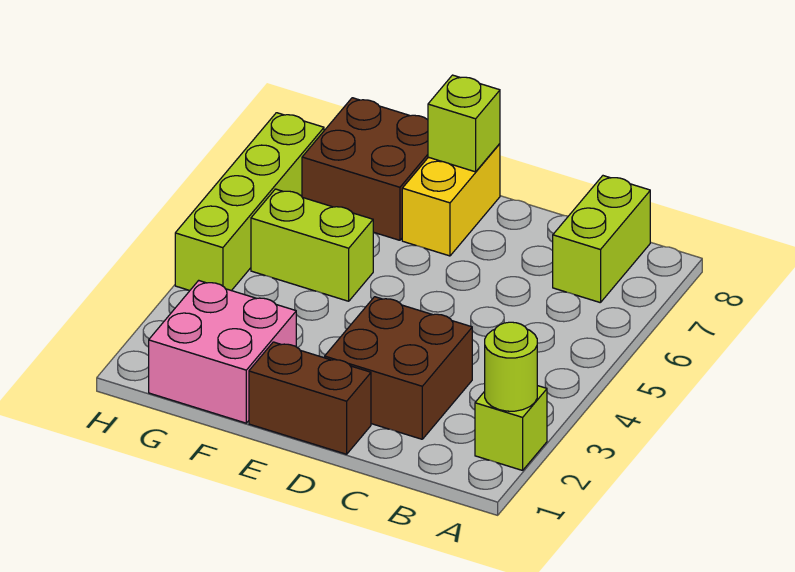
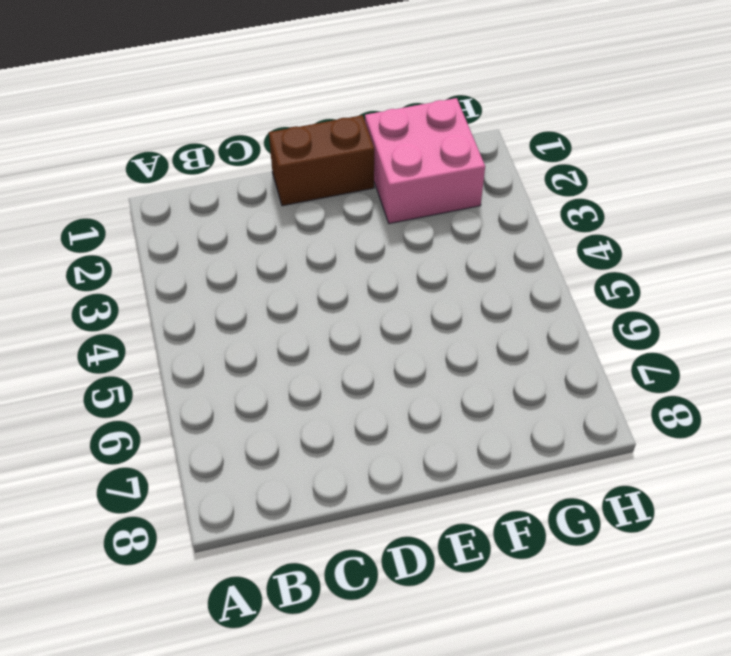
none -> lime 1x1 brick [475,386,547,470]
none -> lime 1x2 brick [553,176,650,303]

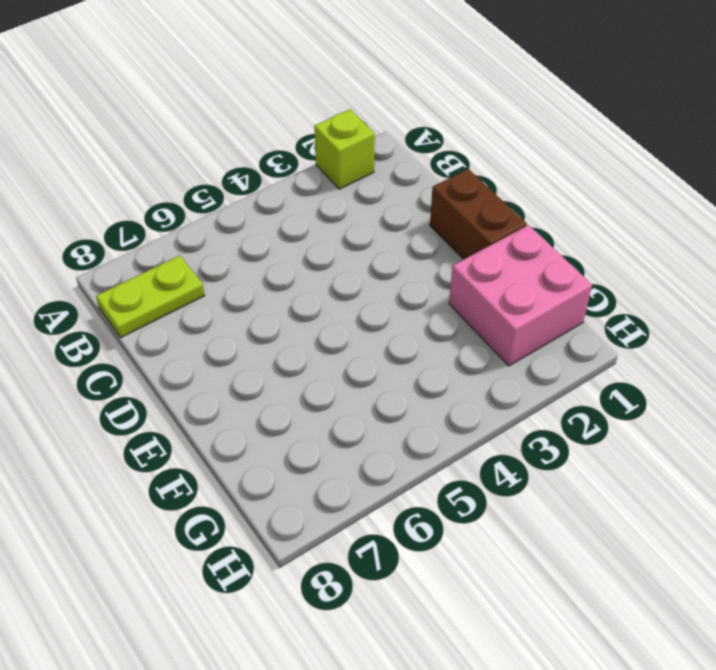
lime 1x2 plate [96,255,205,338] -> lime 1x2 brick [553,176,650,303]
none -> brown 2x2 brick [325,297,472,439]
none -> yellow 1x2 brick [402,144,500,256]

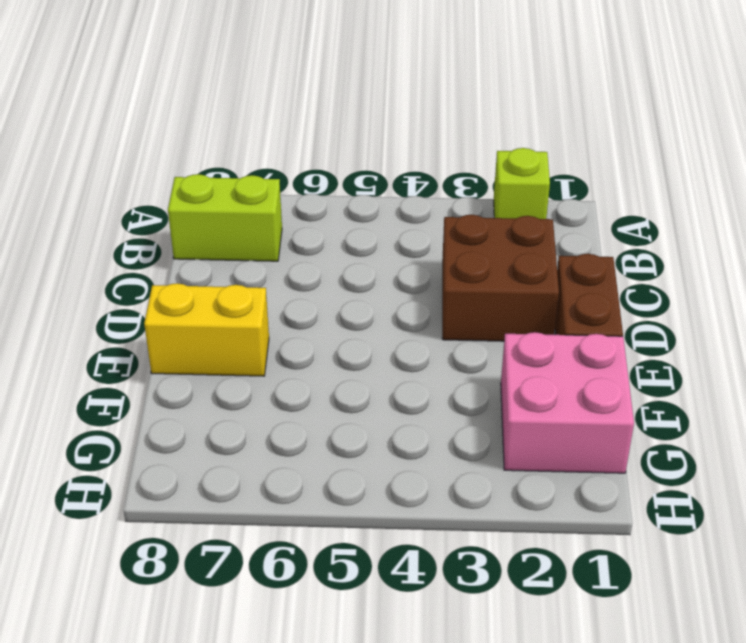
none -> lime 1x2 brick [251,189,373,301]
none -> brown 2x2 brick [302,98,428,240]

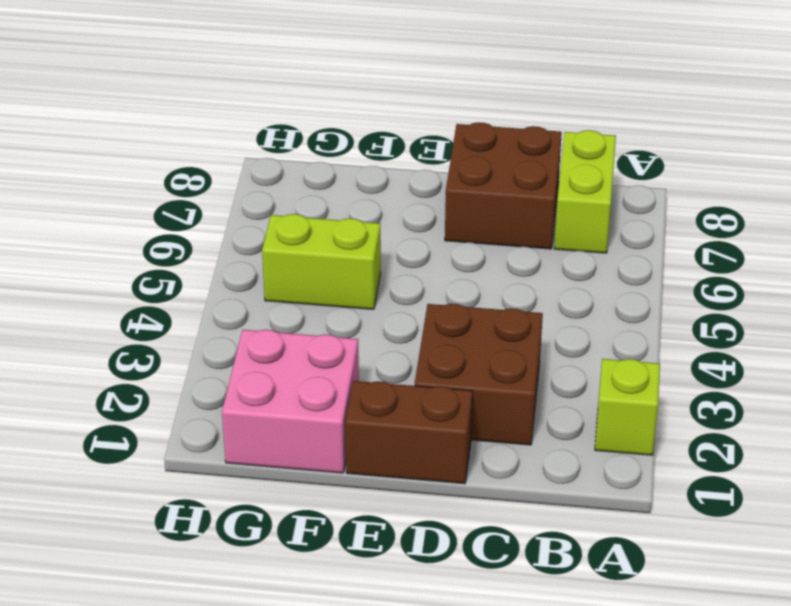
brown 2x2 brick [445,122,562,249] -> brown 2x2 brick moved to [302,98,428,240]
none -> yellow 1x2 brick [402,144,500,256]
none -> lime 1x4 brick [175,113,324,291]

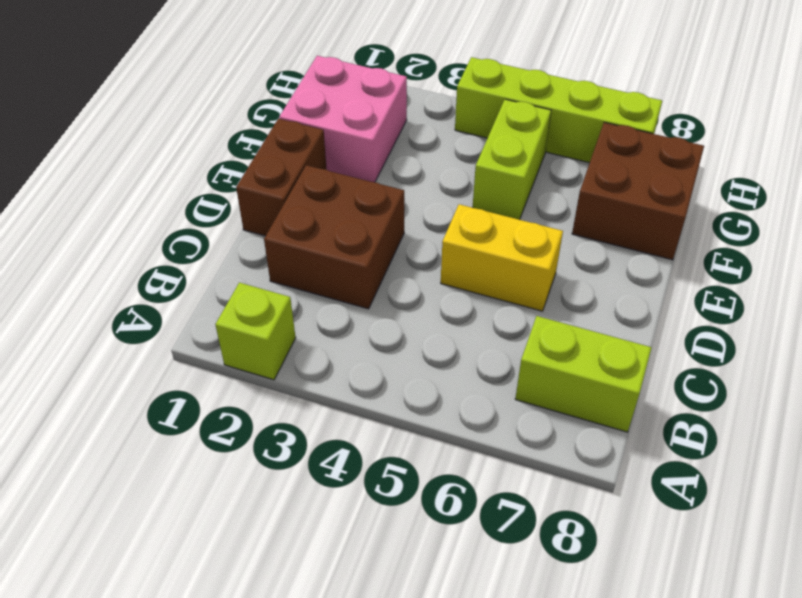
yellow 1x2 brick [441,204,563,311] -> yellow 1x2 brick moved to [402,144,500,256]
none -> lime 1x1 round brick [485,322,537,411]
none -> lime 1x1 brick [428,75,500,172]

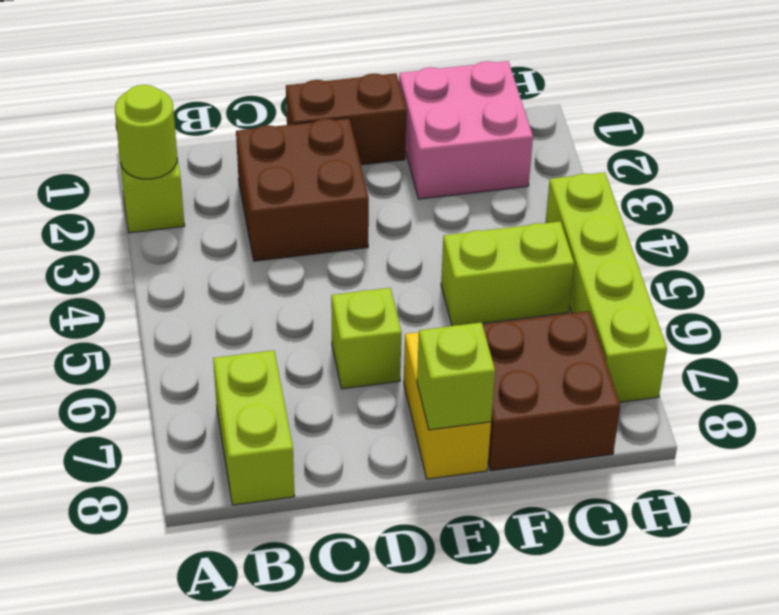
lime 1x1 brick [331,288,402,389] -> none

